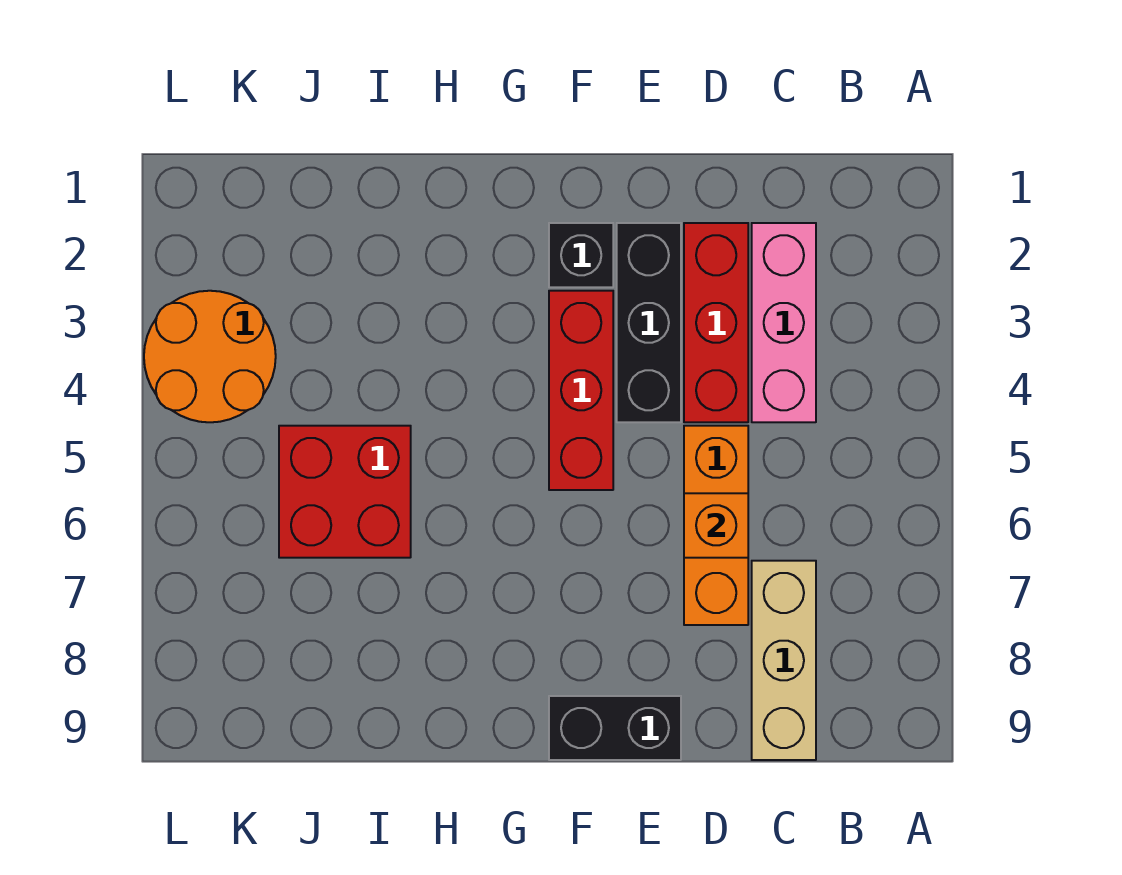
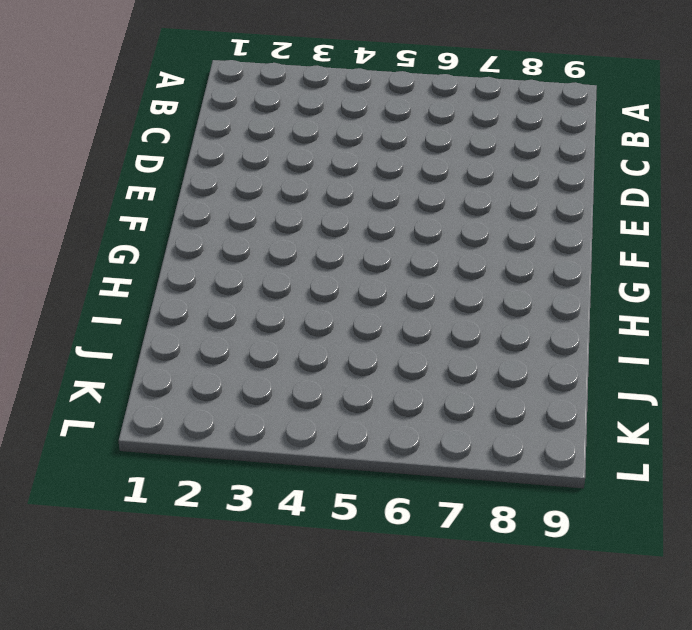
none -> pink 1x3 brick [752,223,816,422]
none -> tan 1x3 brick [752,561,816,760]

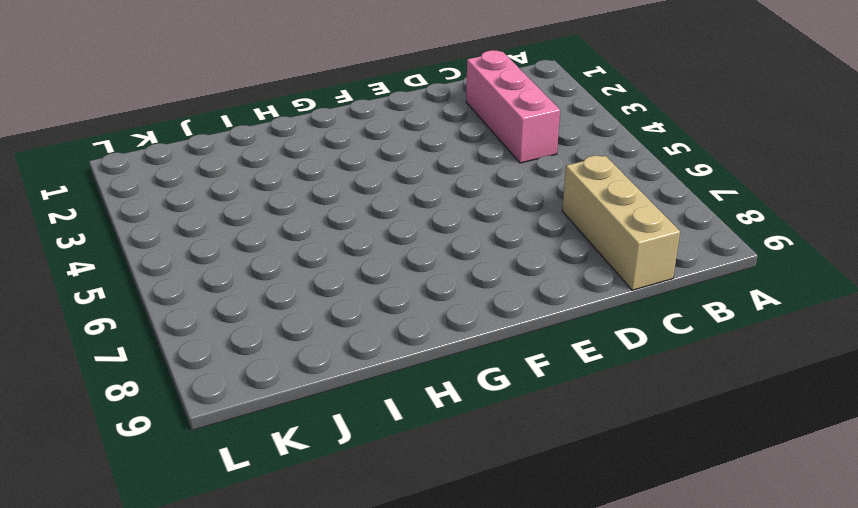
none -> red 1x3 brick [684,223,748,422]
none -> orange 1x3 brick [684,426,748,625]

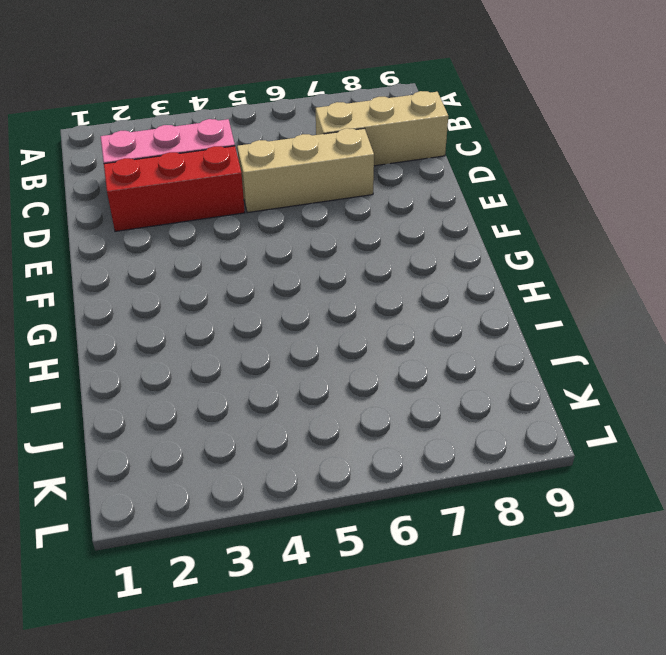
tan 1x3 brick [237,128,374,213] -> orange 1x3 brick [684,426,748,625]
none -> black 1x3 brick [617,223,681,422]
none -> black 1x2 brick [549,696,681,760]

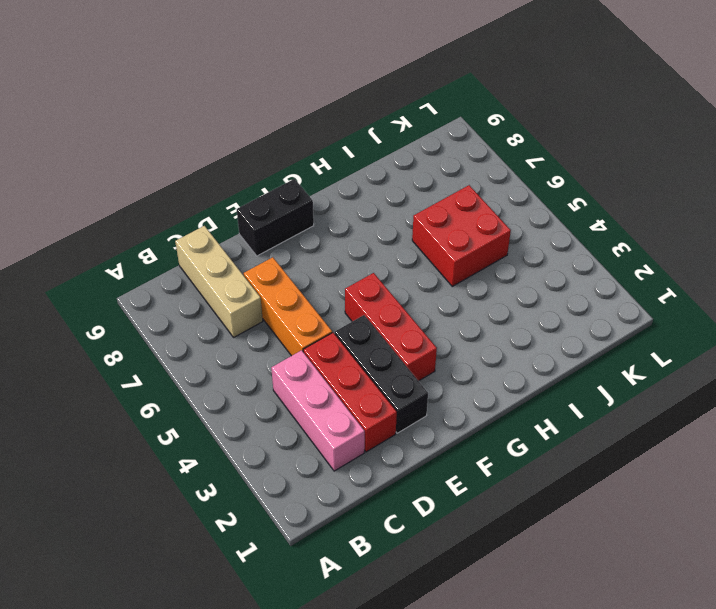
none -> black 1x1 brick [549,223,613,287]
none -> orange 2x2 round brick [144,291,276,422]

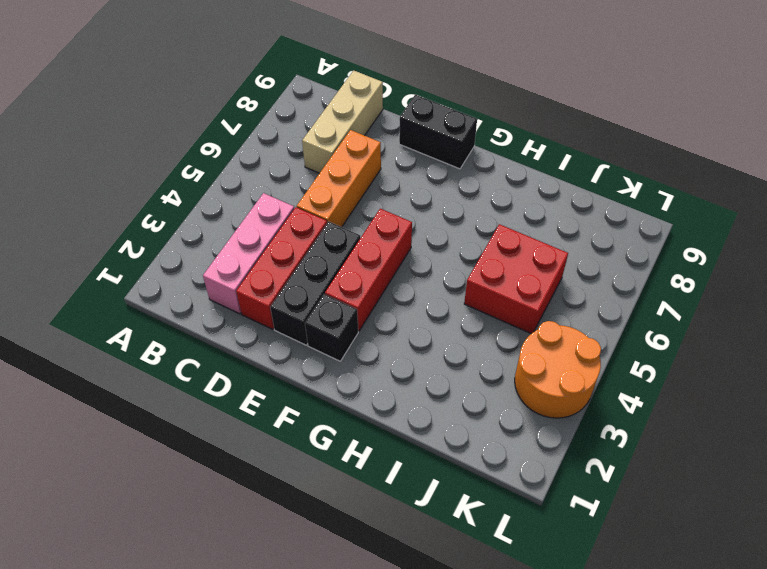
none -> orange 1x1 brick [684,493,748,558]

